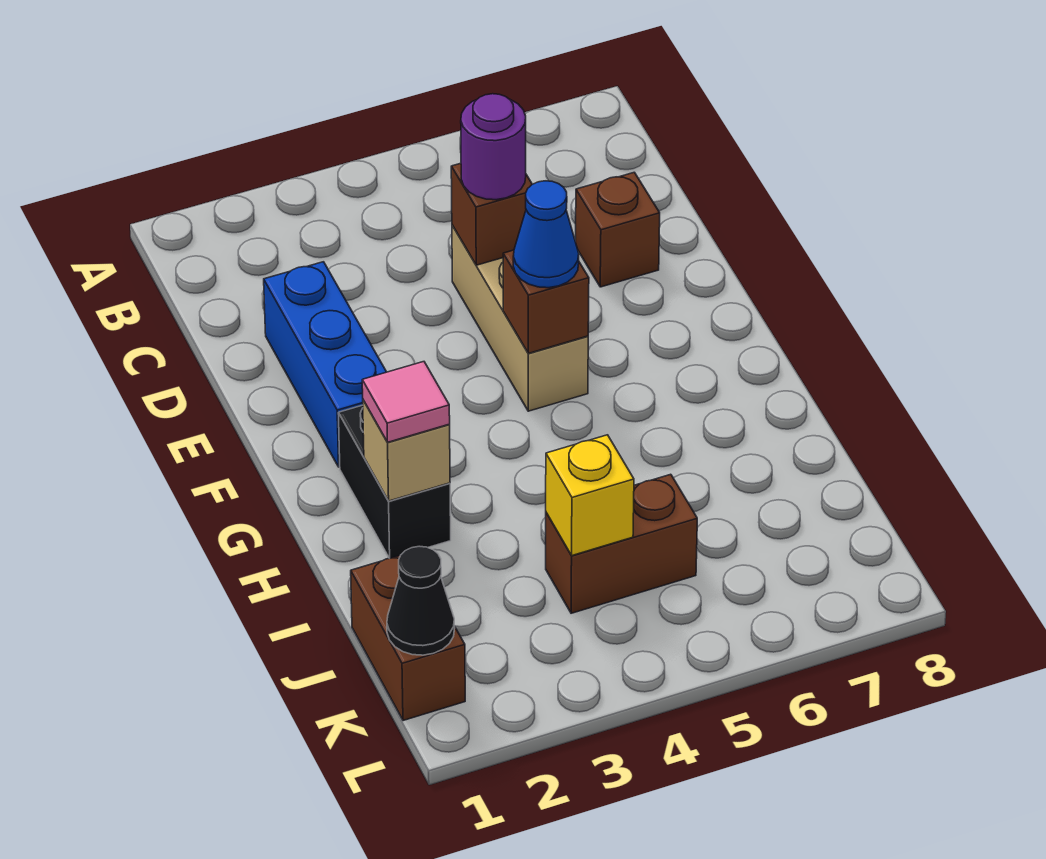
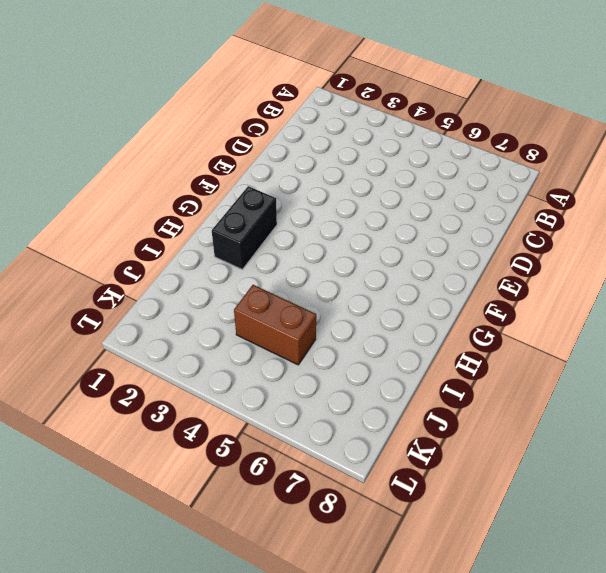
none -> blue 1x3 brick [264,262,386,467]
none -> tan 1x3 brick [452,225,588,411]
none -> brown 1x1 brick [576,172,660,287]

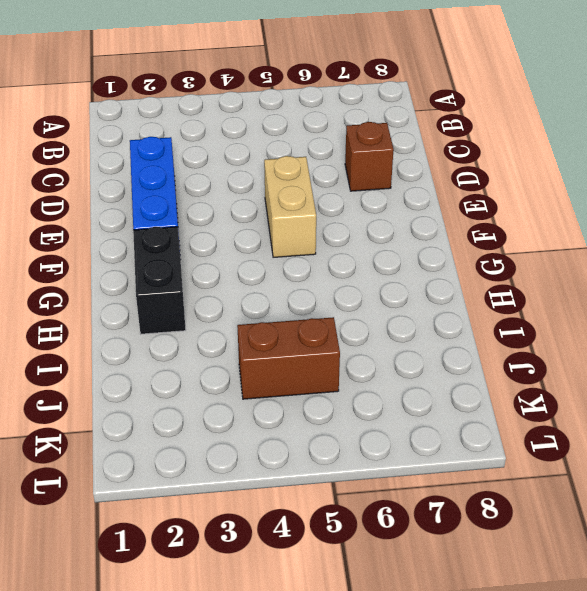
tan 1x2 brick [264,156,316,257] -> tan 1x3 brick [452,225,588,411]
none -> brown 1x2 brick [351,556,465,721]
none -> brown 1x1 brick [451,163,532,265]
none -> brown 1x1 brick [503,250,589,353]

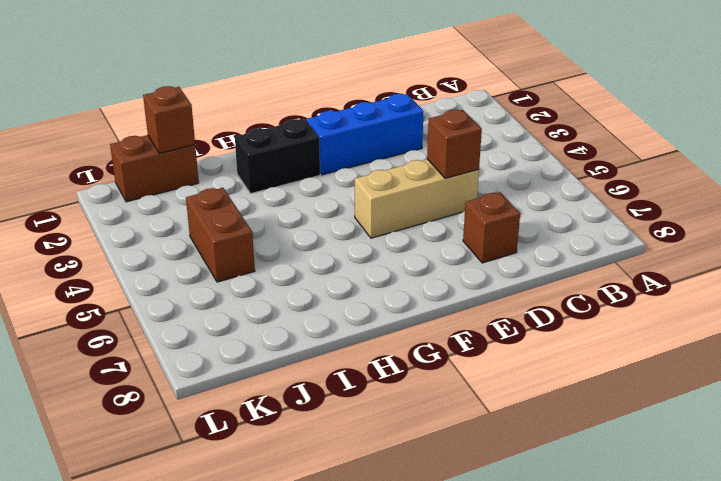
brown 1x1 brick [143,86,195,153] -> brown 1x1 brick moved to [503,250,589,353]
none -> tan 1x1 brick [363,400,450,501]
none -> yellow 1x1 brick [546,435,634,556]
none -> black 1x1 cone [387,546,455,655]

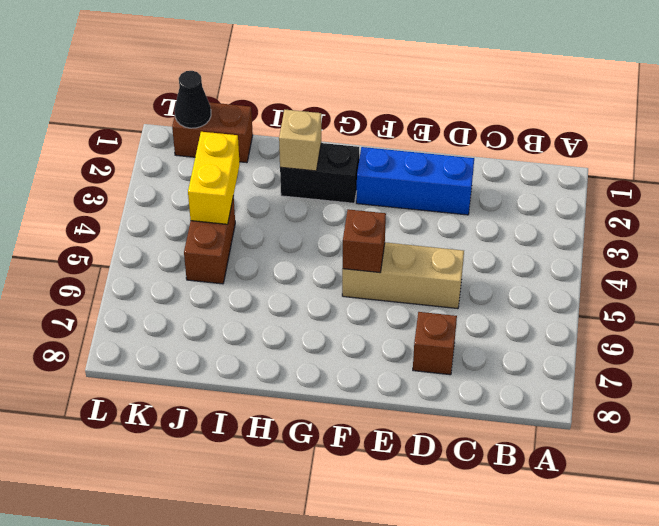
yellow 1x2 brick [188,132,240,224] -> yellow 1x1 brick [546,435,634,556]
none -> brown 1x1 brick [451,163,532,265]
none -> purple 1x1 round brick [461,94,526,200]
none -> blue 1x1 cone [513,181,579,288]

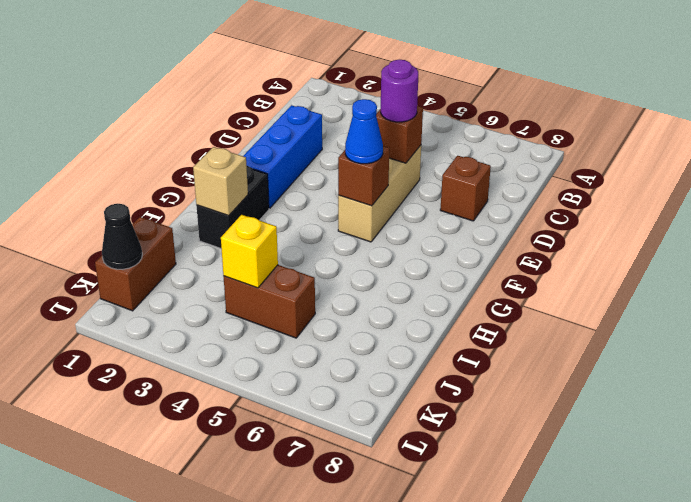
none -> pink 1x1 tile [362,362,450,442]

